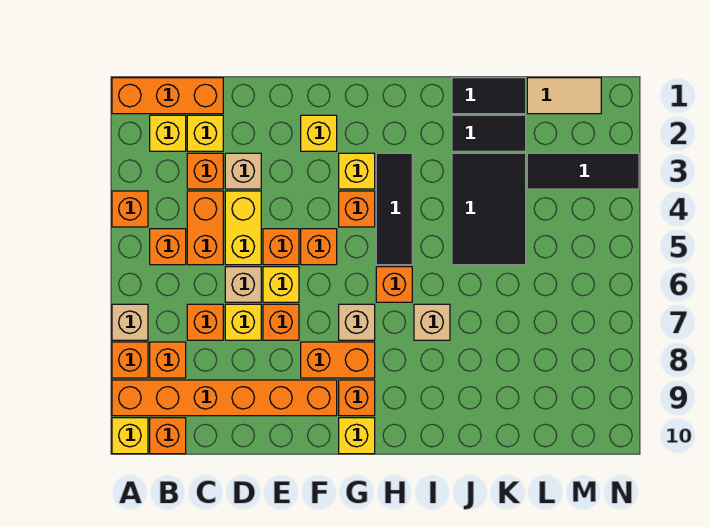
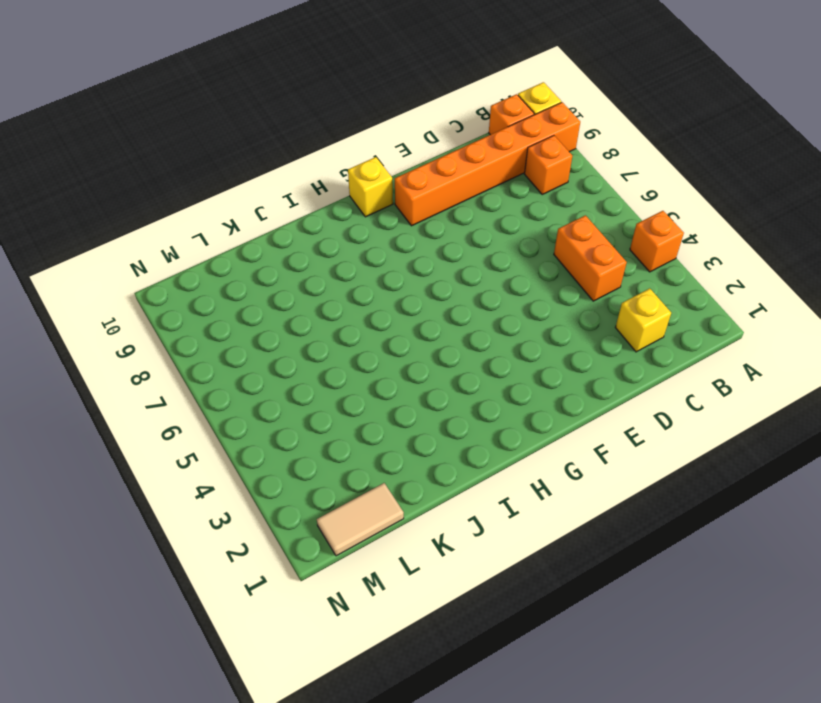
none -> orange 1x3 brick [112,78,223,114]
none -> tan 1x1 brick [112,304,148,340]
none -> orange 1x1 brick [112,342,148,378]
none -> yellow 1x1 brick [150,115,186,151]

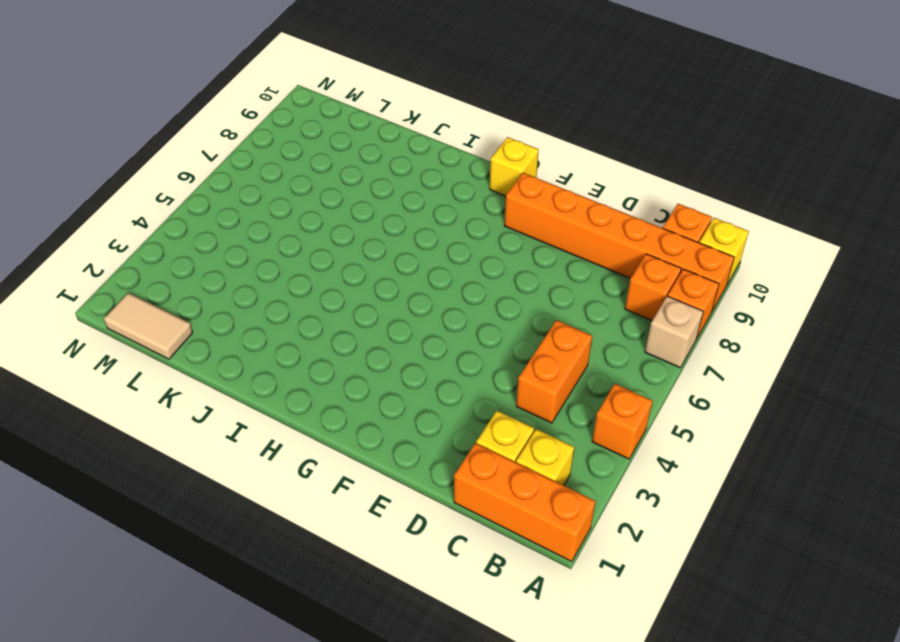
none -> orange 1x1 brick [150,229,186,265]
none -> orange 1x1 brick [187,153,223,189]
none -> orange 1x1 brick [187,304,223,340]
none -> tan 1x1 brick [225,153,261,189]

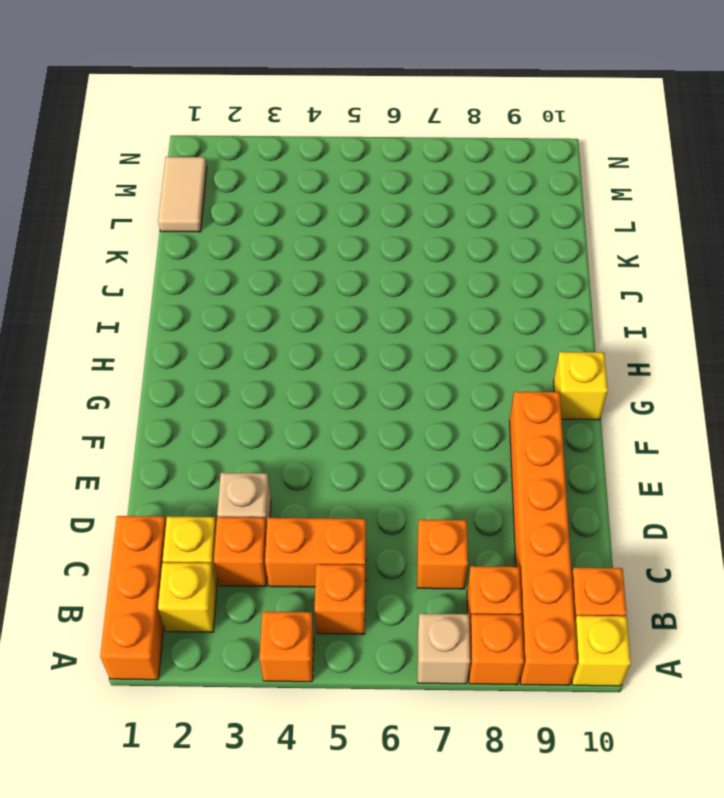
none -> yellow 1x2 brick [225,191,261,265]
none -> tan 1x1 brick [225,267,261,302]
none -> yellow 1x1 brick [225,304,261,340]
none -> orange 1x1 brick [263,229,299,265]

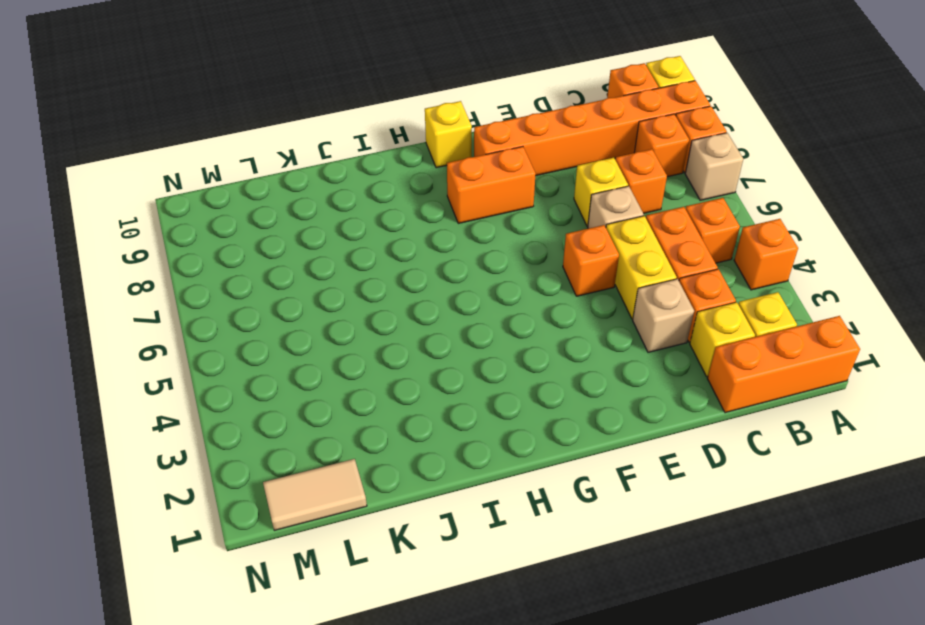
none -> yellow 1x1 brick [263,267,299,302]
none -> orange 1x1 brick [263,304,299,340]
none -> yellow 1x1 brick [301,115,337,151]
none -> orange 1x1 brick [301,229,337,265]

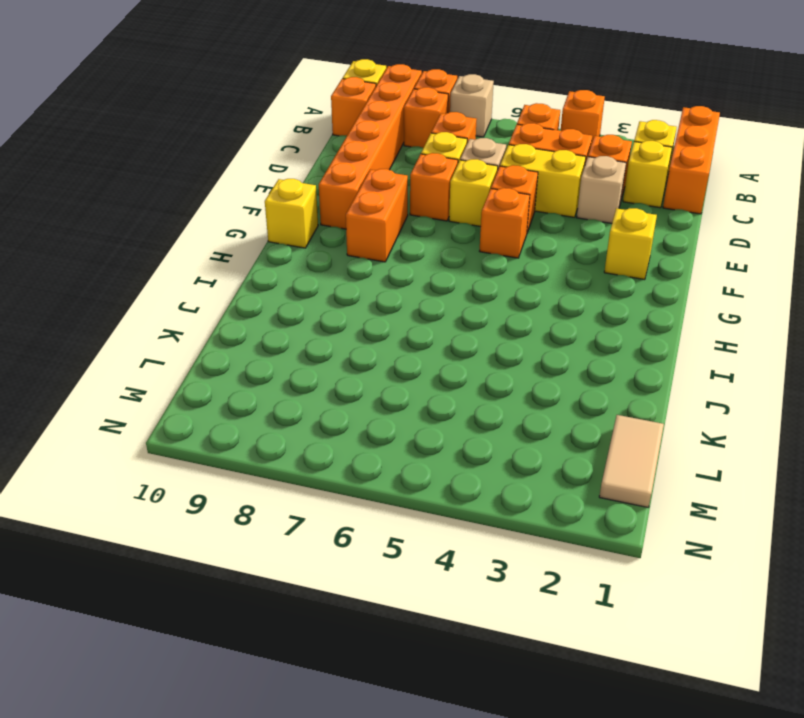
none -> yellow 1x1 brick [339,153,375,189]
none -> orange 1x1 brick [339,191,375,227]
none -> tan 1x1 brick [339,304,375,340]
none -> orange 1x1 brick [339,380,375,416]

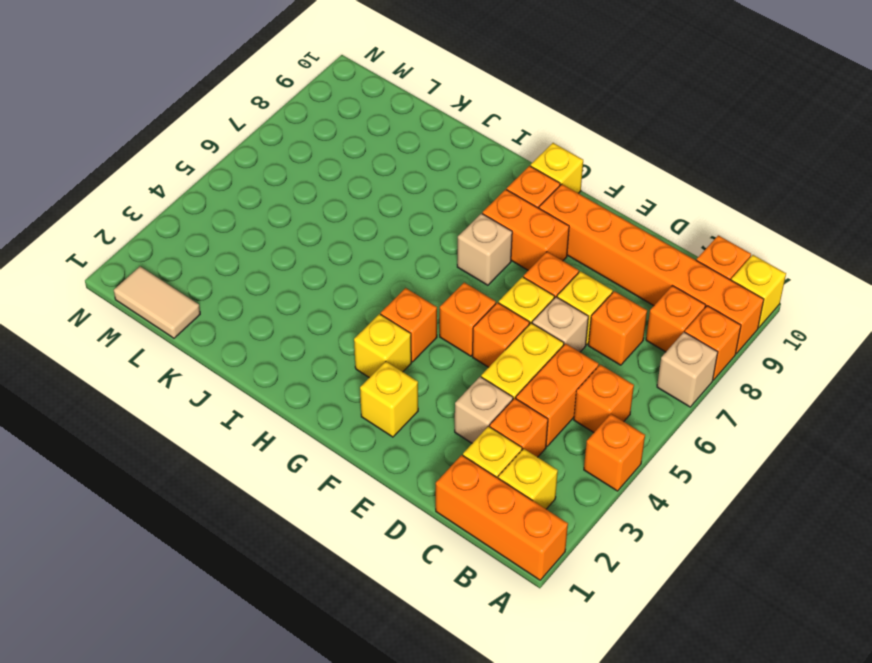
none -> black 1x3 tile [376,153,412,265]
none -> orange 1x1 brick [376,267,412,302]
none -> tan 1x1 brick [414,304,450,340]
none -> black 1x2 tile [452,78,526,114]

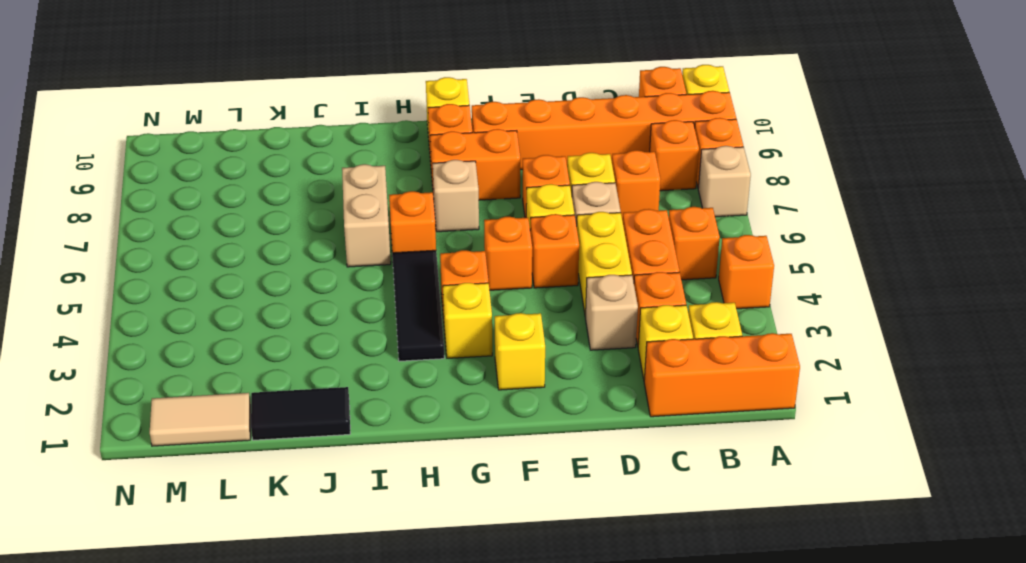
tan 1x2 brick [342,164,391,267] -> tan 1x1 brick [414,304,450,340]
none -> black 1x2 tile [452,115,526,151]
none -> black 2x3 tile [452,153,526,265]
none -> black 1x3 tile [527,153,639,189]

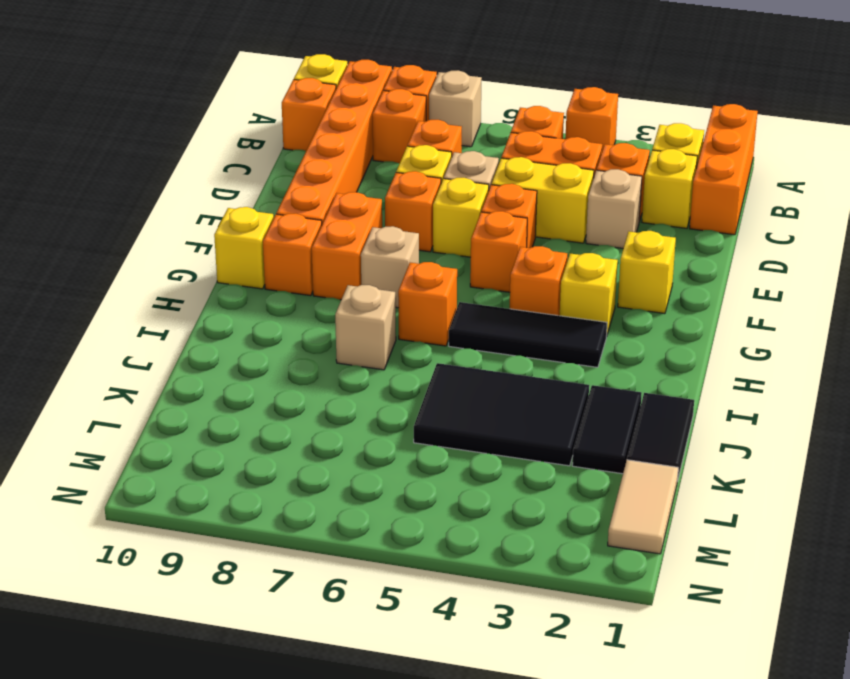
none -> black 1x3 tile [527,153,639,189]

